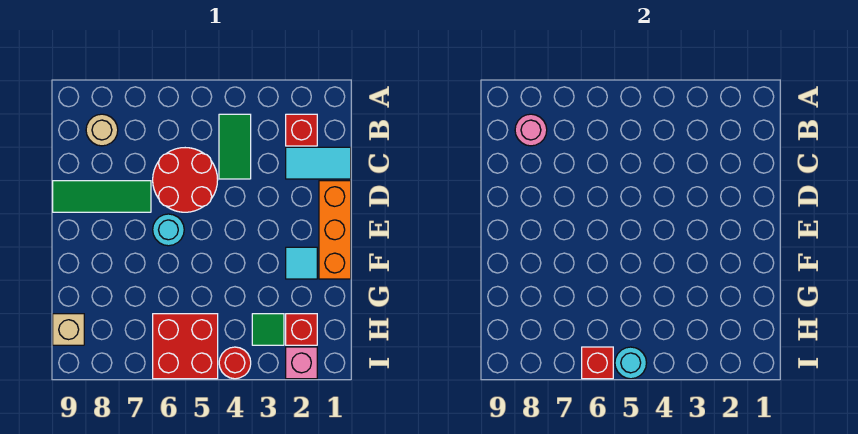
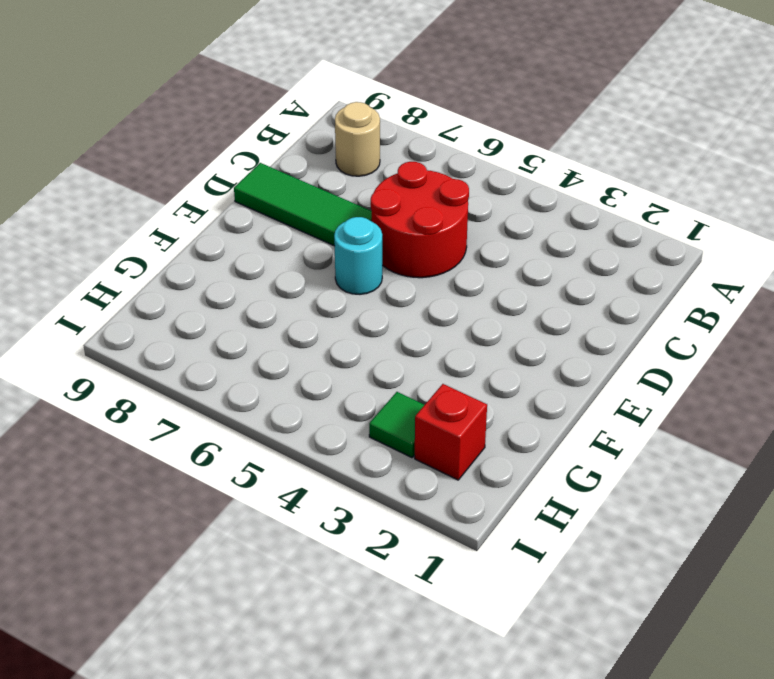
none -> red 1x1 brick [286,114,317,146]
none -> green 1x2 tile [219,114,251,179]
none -> cyan 1x2 tile [286,147,351,179]

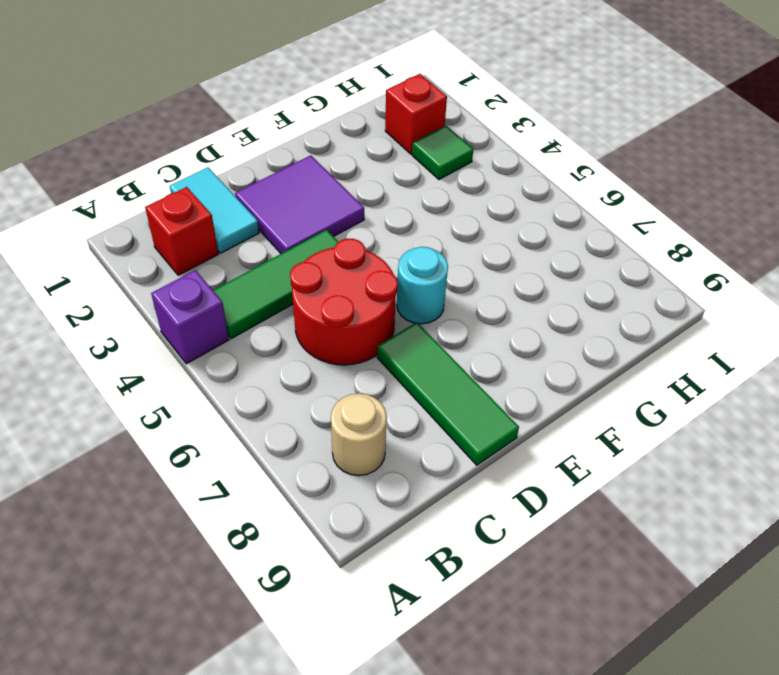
purple 1x1 brick [151,270,229,364] -> none
green 1x3 tile [213,230,338,339] -> green 1x2 tile [219,114,251,179]
purple 2x2 tile [235,155,364,254] -> none
none -> orange 1x3 brick [319,181,351,279]
none -> cyan 1x1 tile [286,247,317,279]
none -> red 2x2 brick [153,314,218,379]

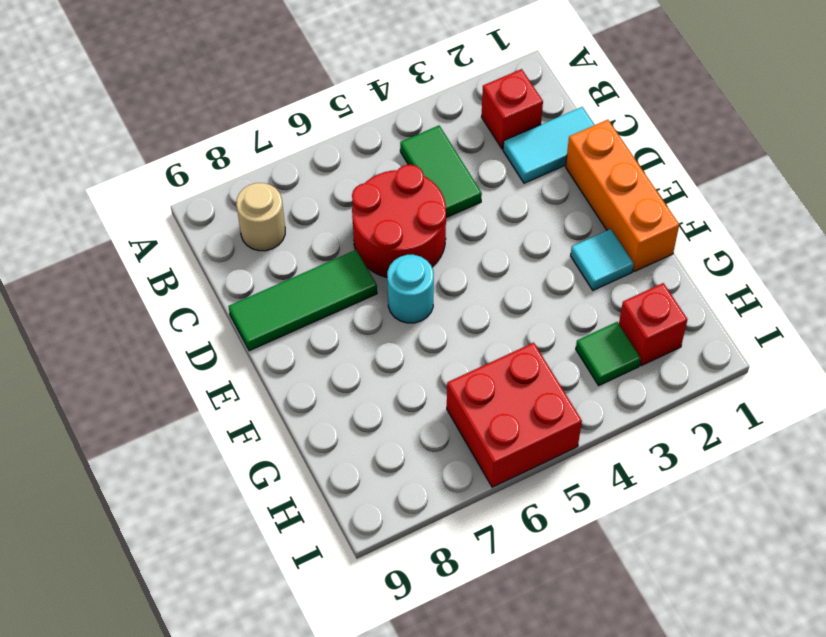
none -> tan 1x1 brick [53,314,84,345]
none -> pink 1x1 brick [286,347,317,379]
none -> red 1x1 round brick [219,347,251,379]

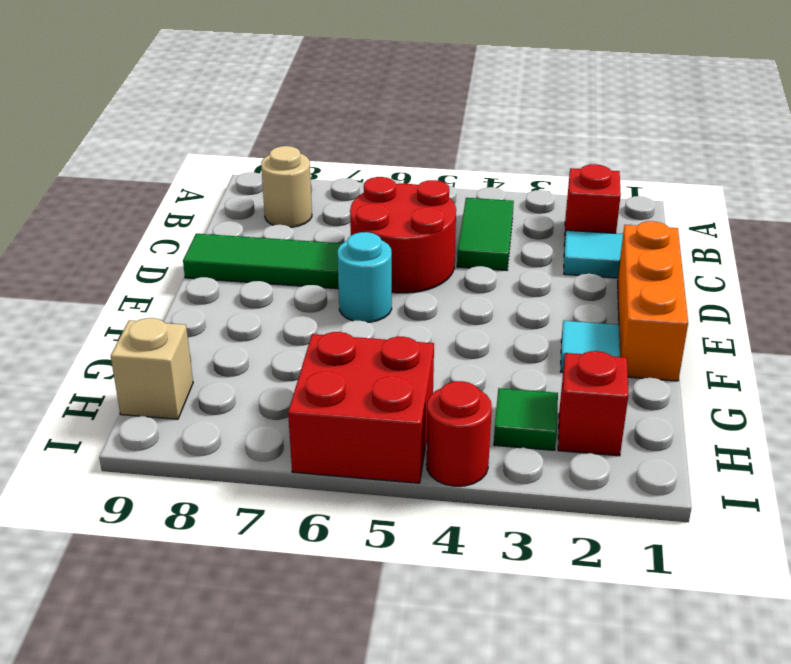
none -> pink 1x1 brick [286,347,317,379]
none -> pink 1x1 round brick [515,114,547,146]
none -> cyan 1x1 round brick [615,347,646,379]

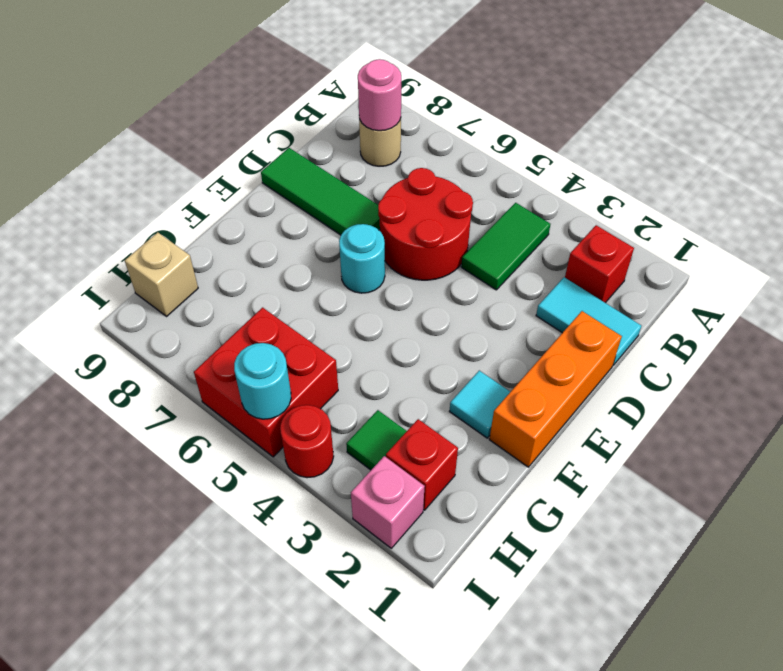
none -> red 1x1 brick [582,347,613,379]

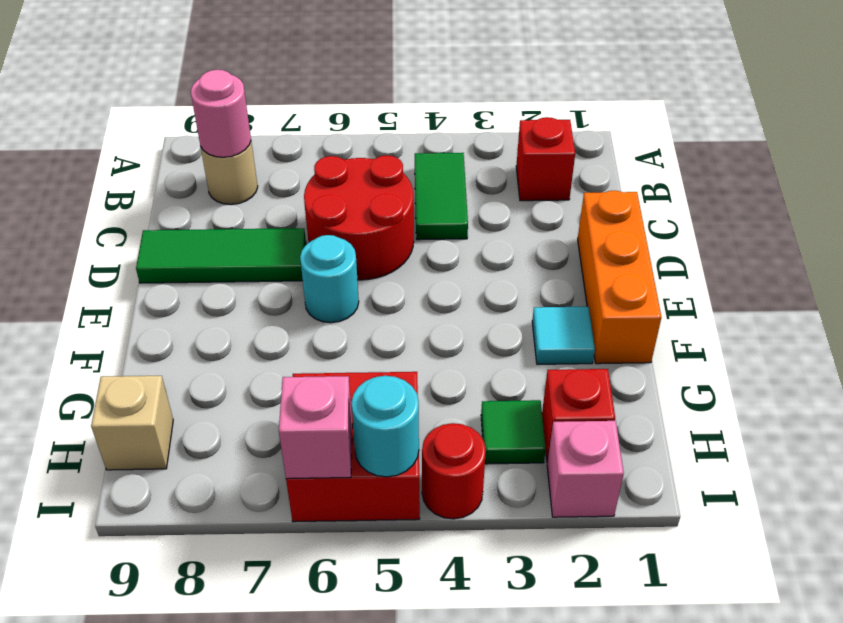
pink 1x1 brick [279,376,352,479] -> red 1x1 brick [582,347,613,379]
none -> cyan 1x2 tile [286,147,351,179]

